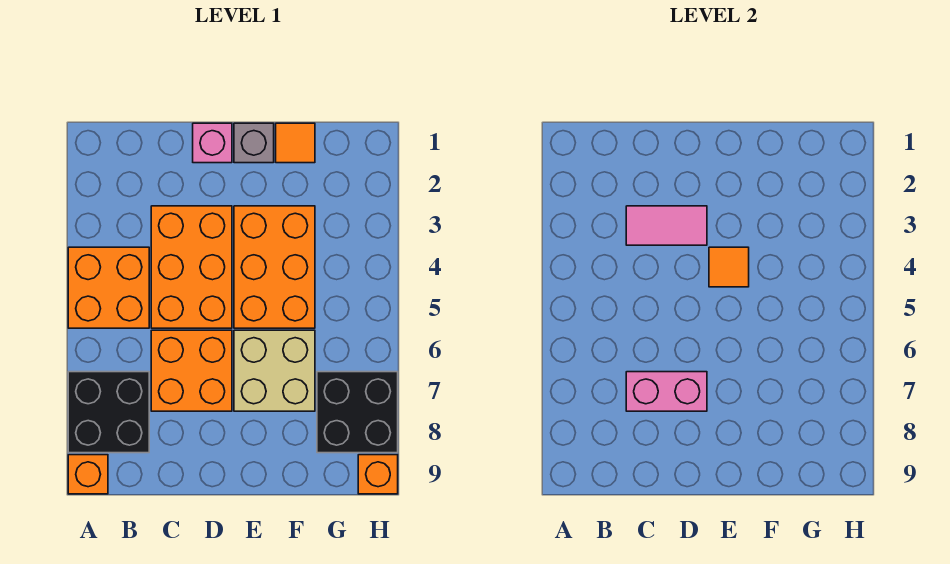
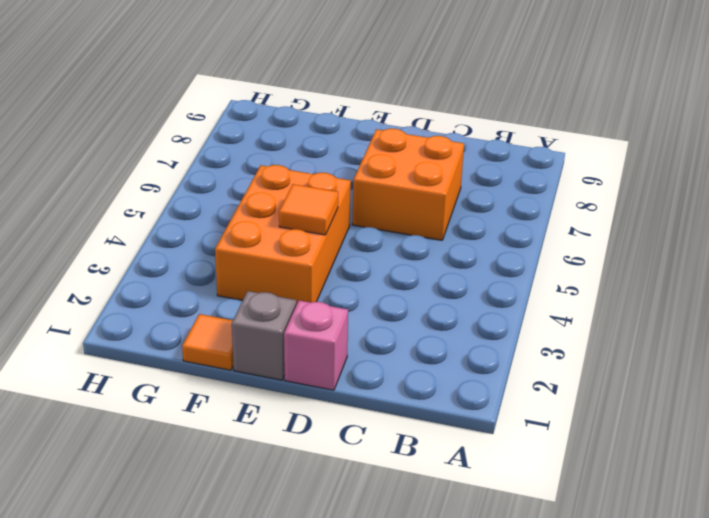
none -> orange 2x2 brick [68,247,149,328]
none -> black 2x2 brick [68,372,149,453]
none -> orange 1x1 brick [68,455,108,494]

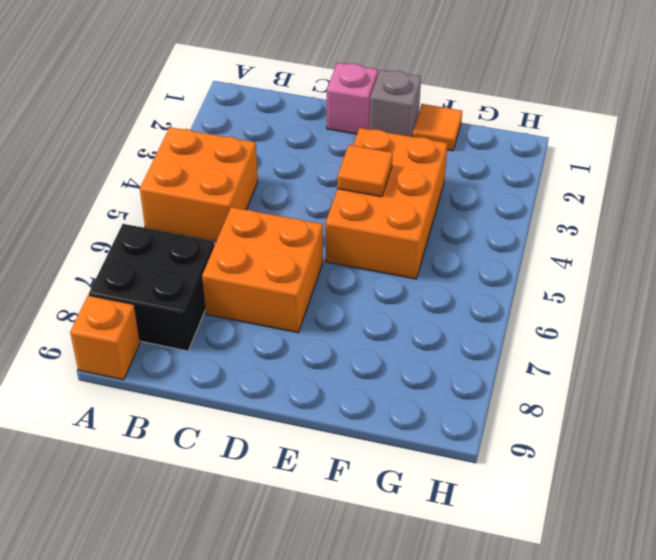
none -> orange 2x3 brick [151,206,232,328]
none -> tan 2x2 brick [234,330,315,411]
none -> black 2x2 brick [317,372,398,453]

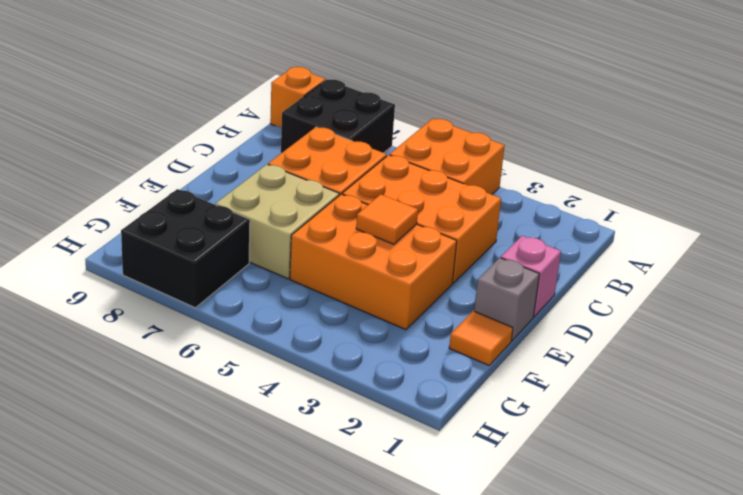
none -> orange 1x1 brick [358,455,398,494]
none -> pink 1x2 tile [626,206,707,245]
none -> pink 1x2 brick [626,372,707,411]

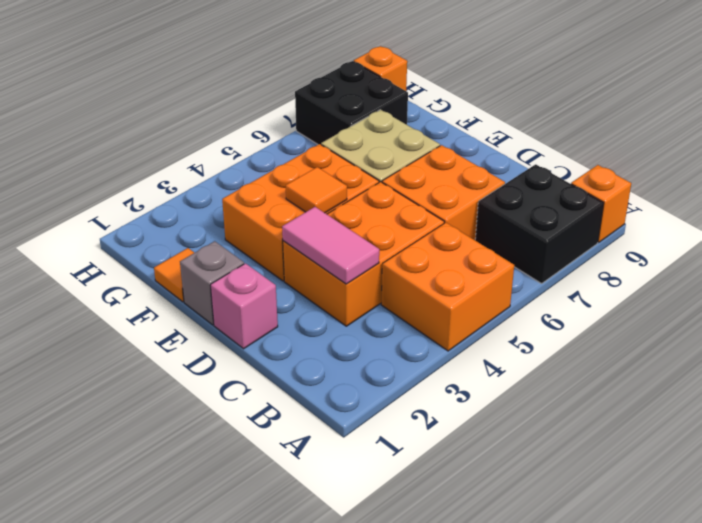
none -> pink 1x2 brick [626,372,707,411]

